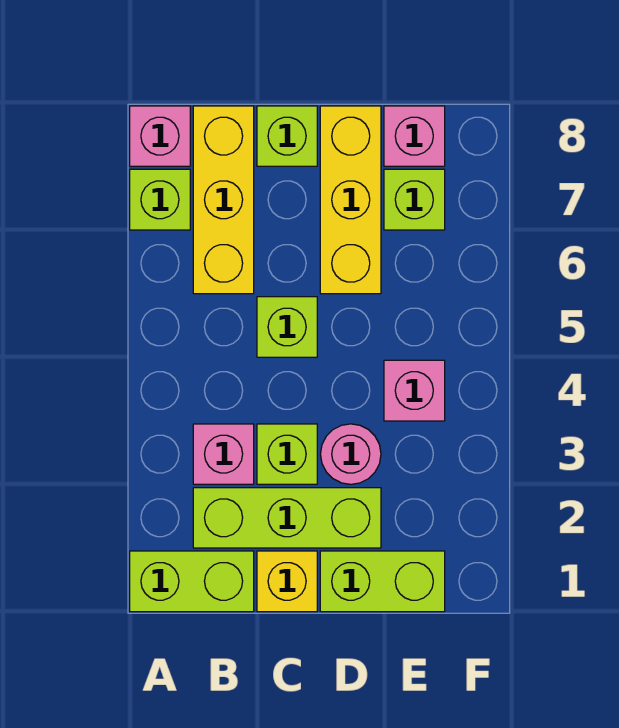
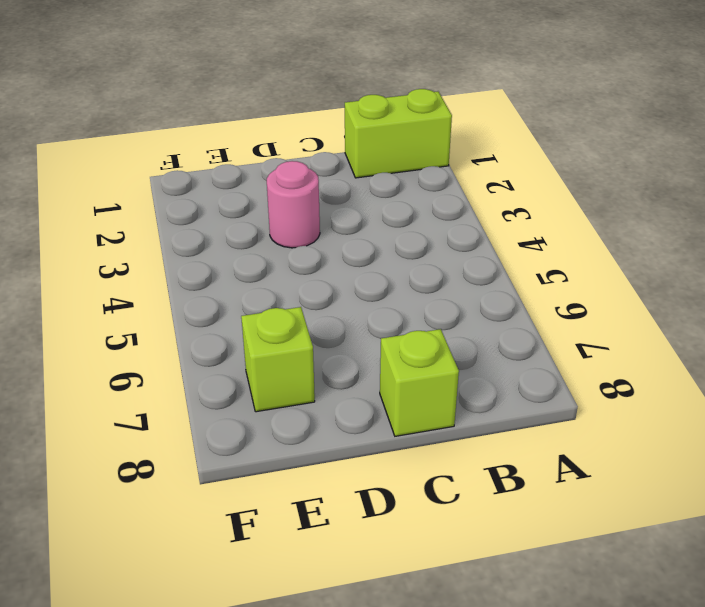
none -> lime 1x1 brick [130,169,190,230]
none -> pink 1x1 brick [130,106,190,166]
none -> lime 1x3 brick [193,488,381,548]

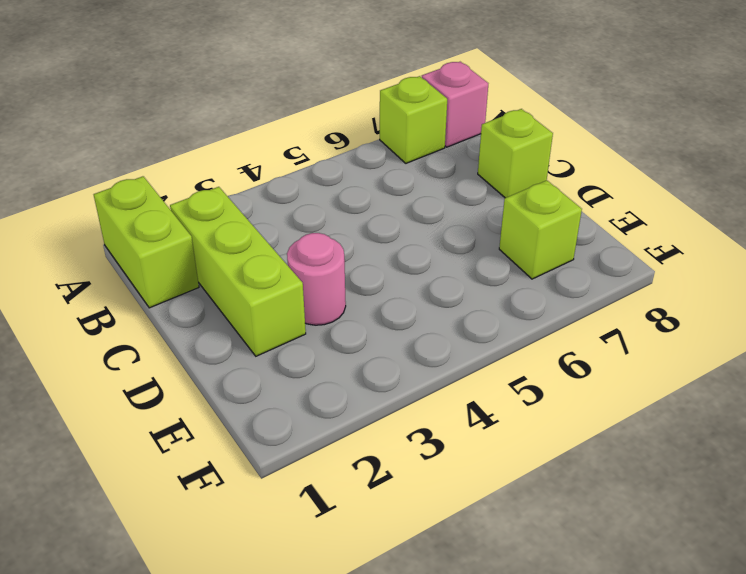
none -> pink 1x1 brick [193,424,254,484]
none -> yellow 1x3 brick [193,106,254,294]
none -> yellow 1x1 brick [257,551,317,612]

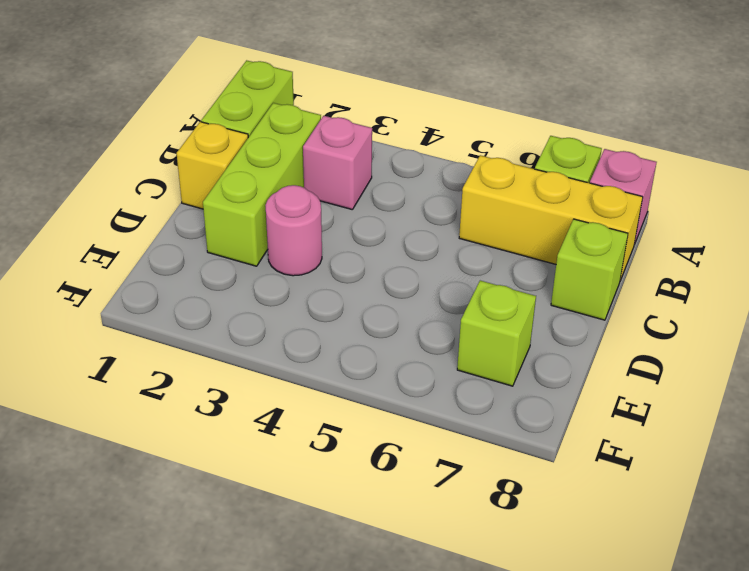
none -> lime 1x1 brick [257,424,317,484]
none -> lime 1x1 brick [257,297,317,357]
none -> lime 1x2 brick [320,551,445,612]

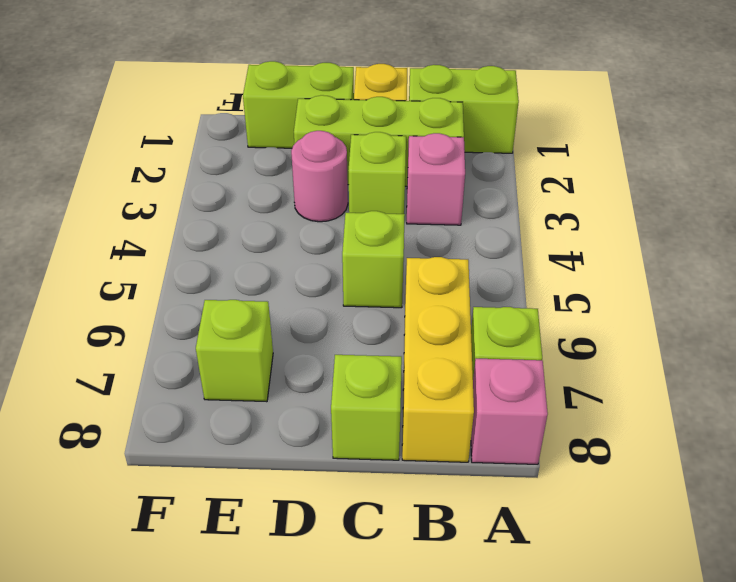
none -> yellow 1x3 brick [320,106,381,294]
none -> pink 1x1 brick [384,360,445,421]
none -> pink 1x1 brick [384,106,445,166]

